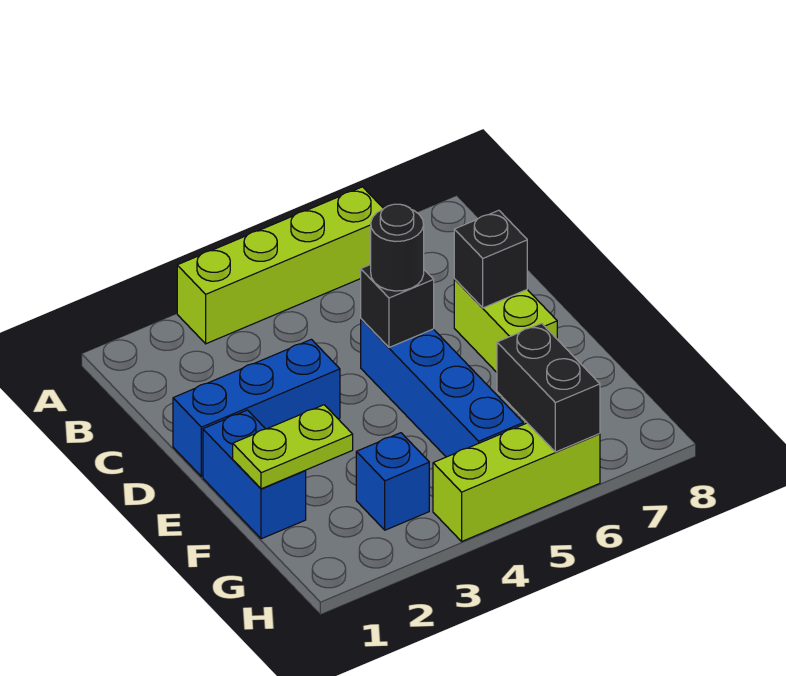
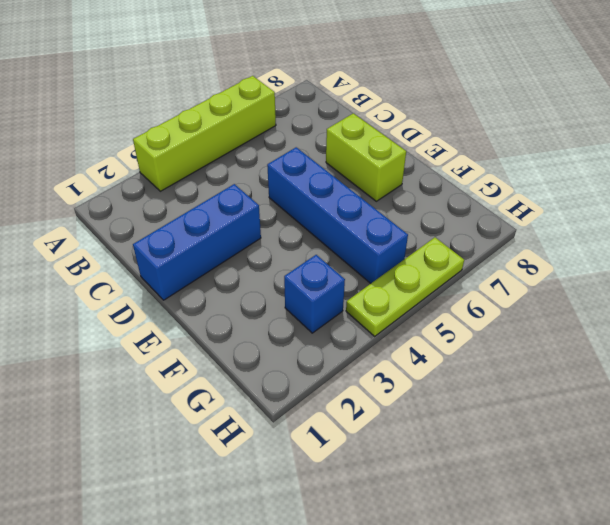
lime 1x3 plate [346,238,464,336] -> lime 1x3 brick [433,423,600,541]
none -> blue 1x2 brick [203,410,306,539]
none -> black 1x1 brick [361,264,434,347]
none -> black 1x1 brick [454,210,527,308]

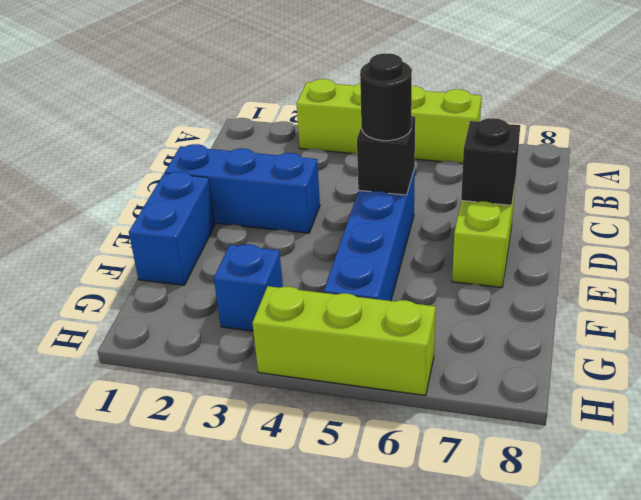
none -> lime 1x2 plate [233,405,353,489]
none -> black 1x2 brick [497,323,600,452]

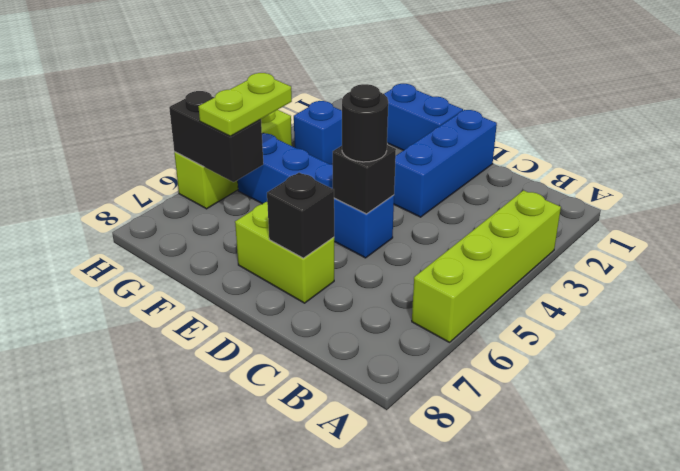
lime 1x2 plate [198,73,292,136] -> lime 1x2 plate moved to [233,405,353,489]

